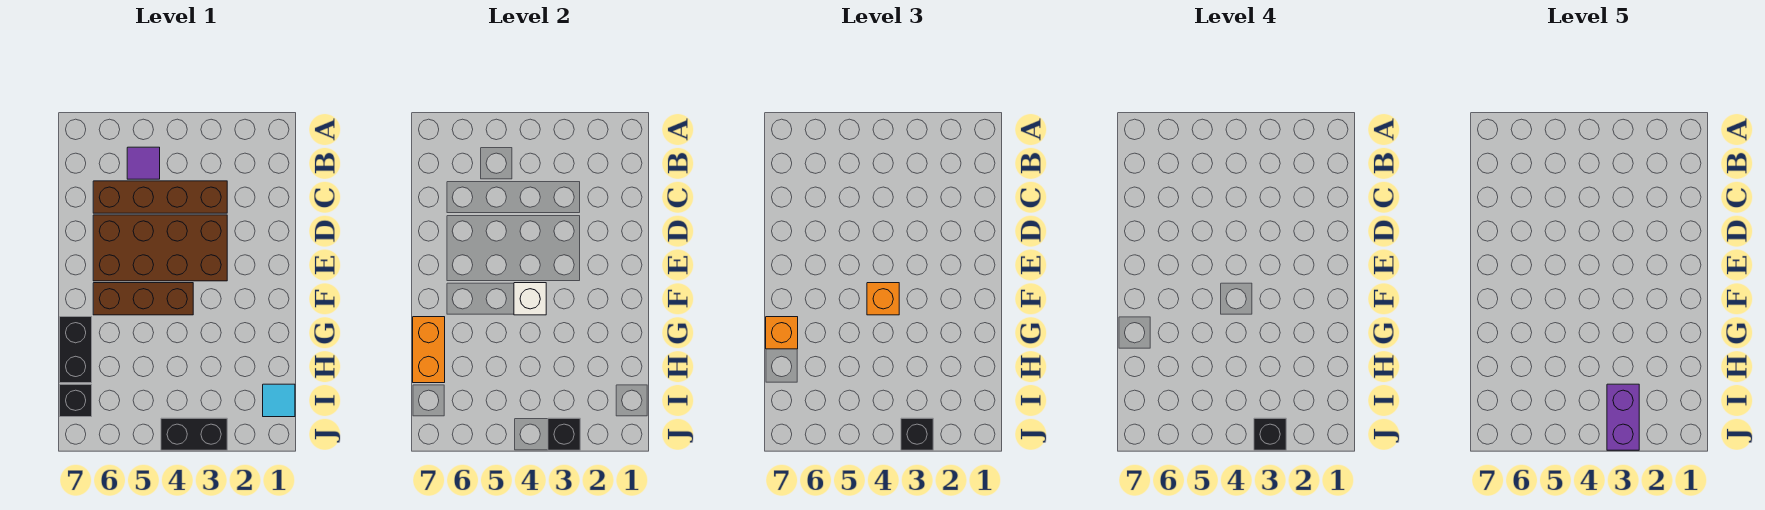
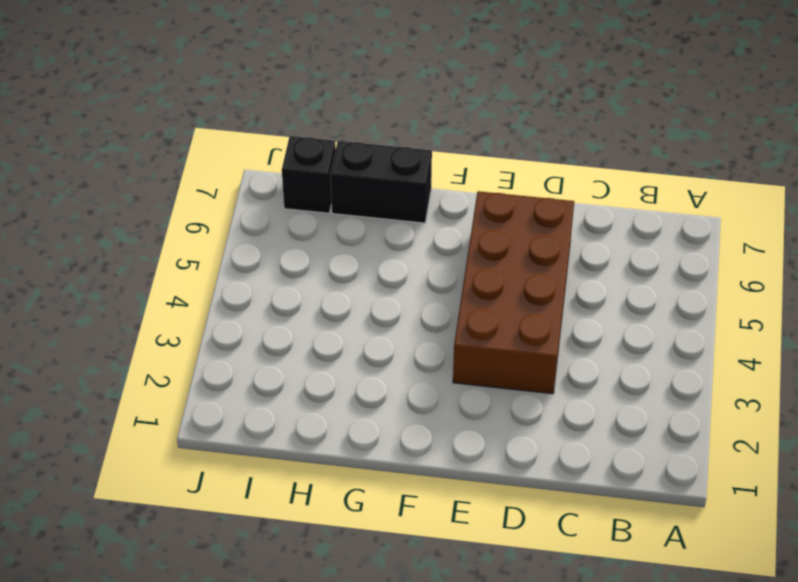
none -> purple 1x1 tile [127,147,160,179]
none -> brown 1x4 brick [93,181,227,213]
none -> brown 1x3 brick [93,283,193,315]

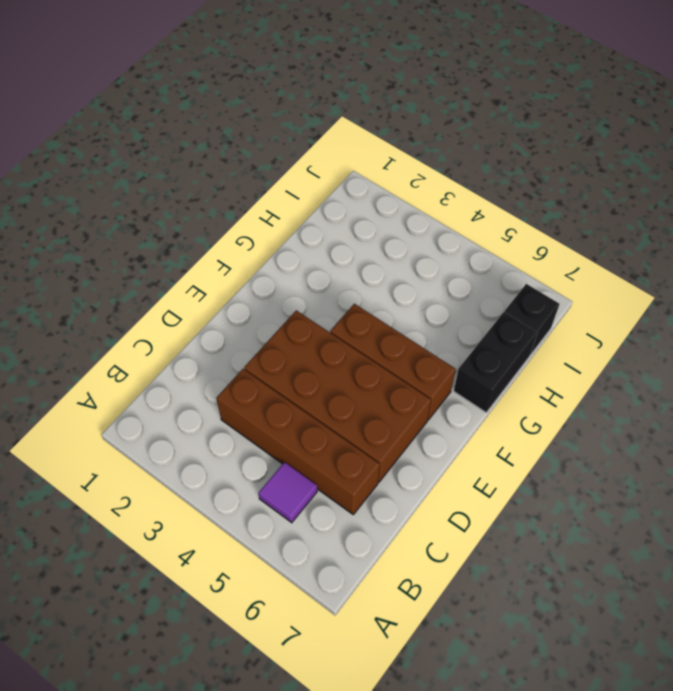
none -> cyan 1x1 tile [263,384,295,417]
none -> black 1x2 brick [161,418,227,450]
none -> white 1x1 brick [514,283,546,315]

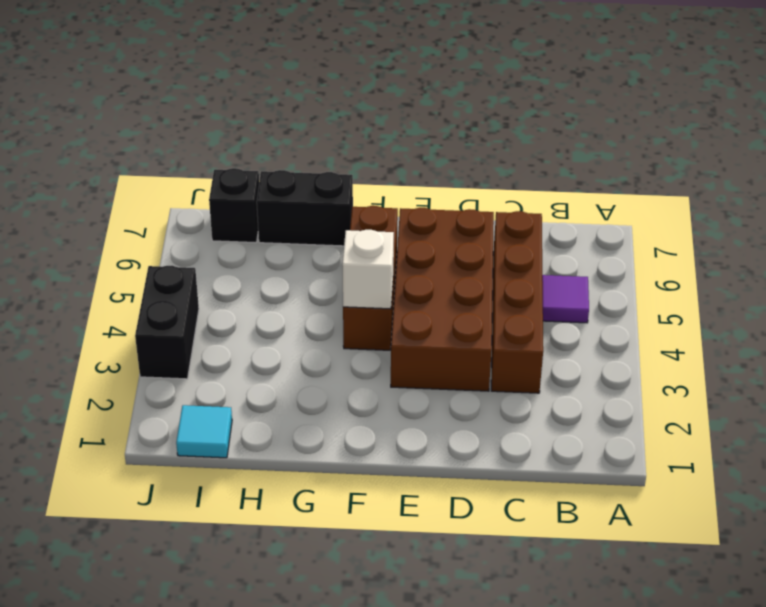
none -> orange 1x2 brick [413,317,445,383]
none -> black 1x1 brick [548,418,580,450]
none -> orange 1x1 brick [867,283,899,315]

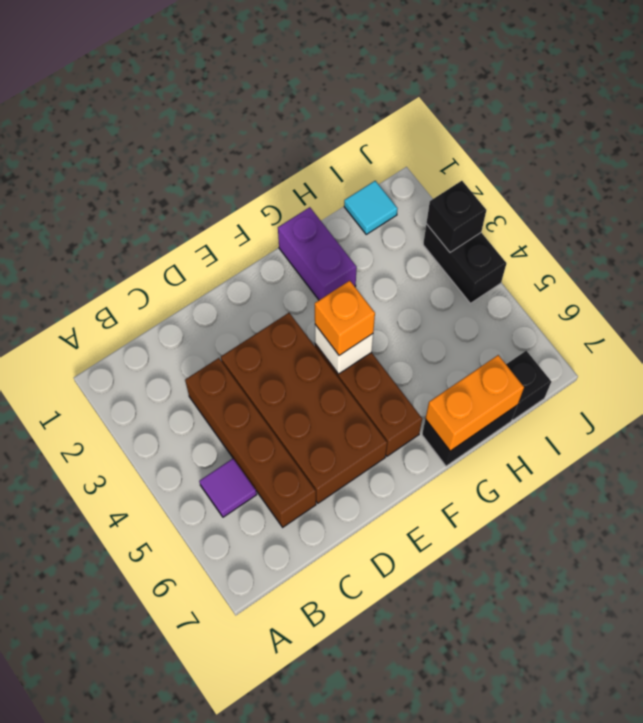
purple 1x2 brick [278,207,357,300] -> purple 1x2 brick turned to [1607,384,1639,450]
none -> orange 1x1 brick [766,317,798,349]
none -> black 1x1 brick [901,418,933,450]
none -> black 1x1 brick [1254,418,1286,450]

